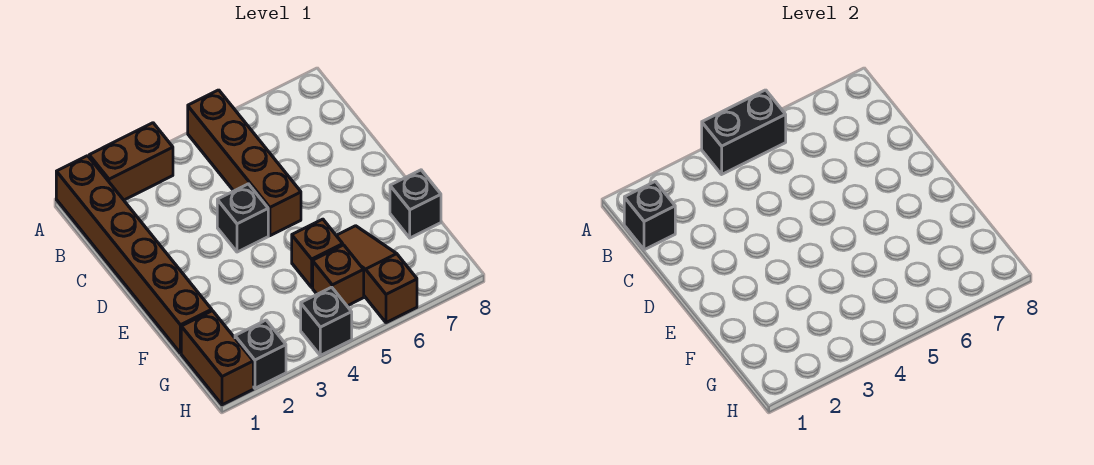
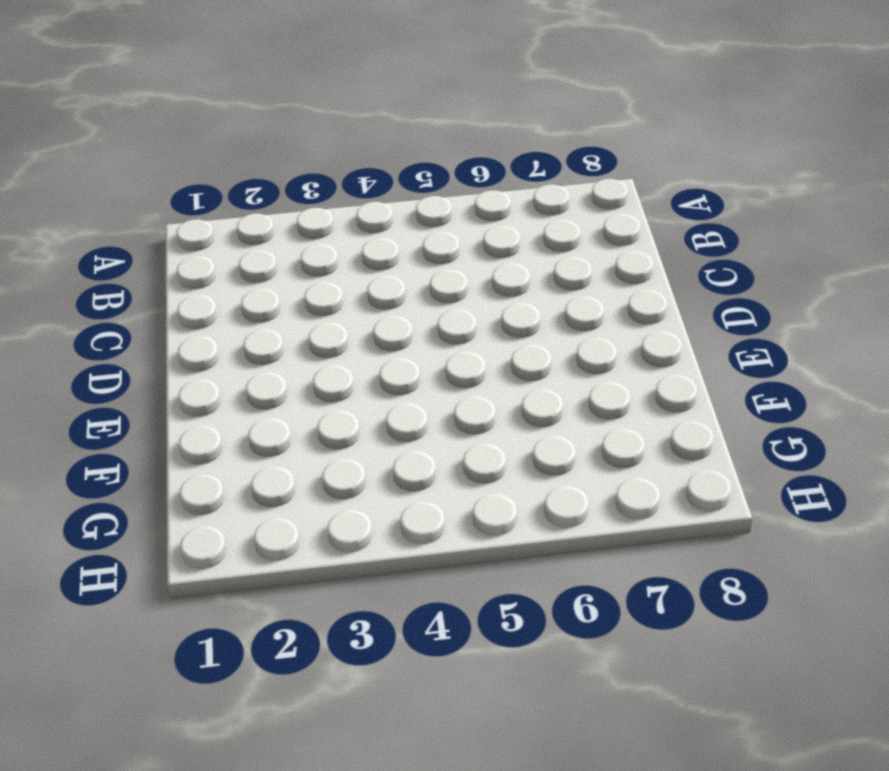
none -> brown 1x6 brick [56,156,212,353]
none -> brown 1x2 brick [89,123,173,200]
none -> brown 1x4 brick [188,90,301,236]

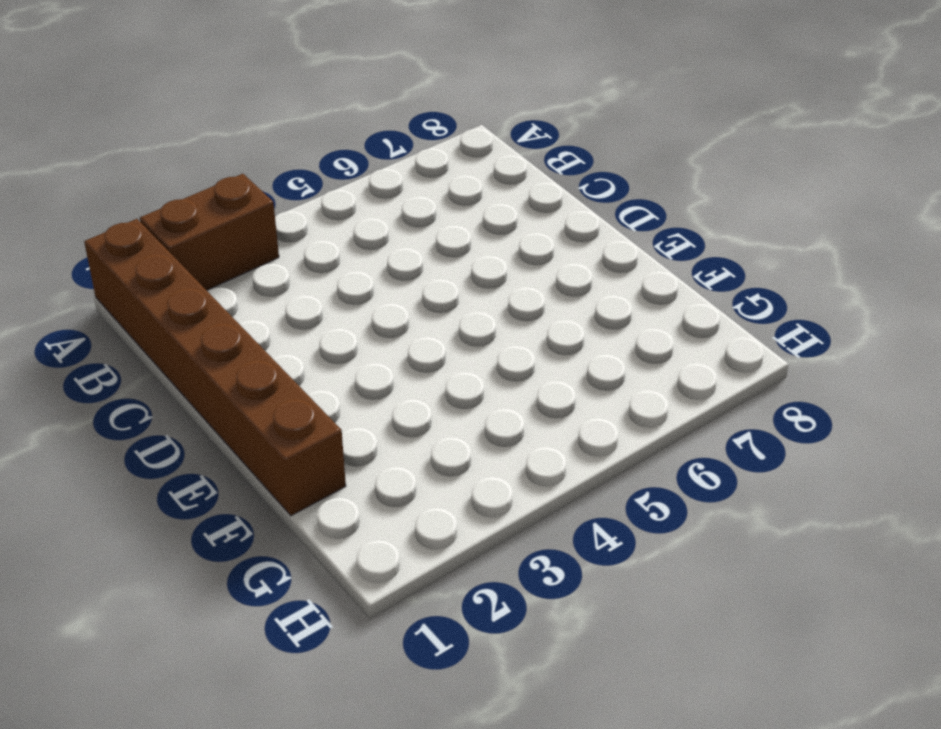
none -> brown 1x4 brick [188,90,301,236]
none -> black 1x1 brick [217,184,268,252]
none -> brown 1x1 brick [292,219,343,287]

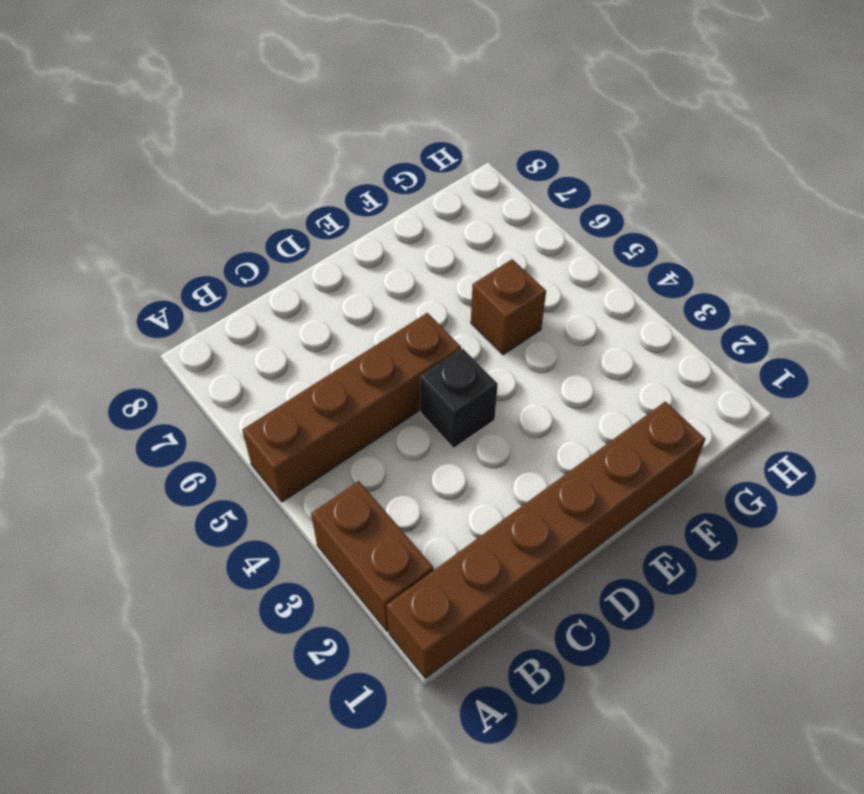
none -> brown 1x3 slope [336,226,417,323]
none -> black 1x1 brick [390,170,441,238]
none -> brown 1x2 brick [181,311,253,405]

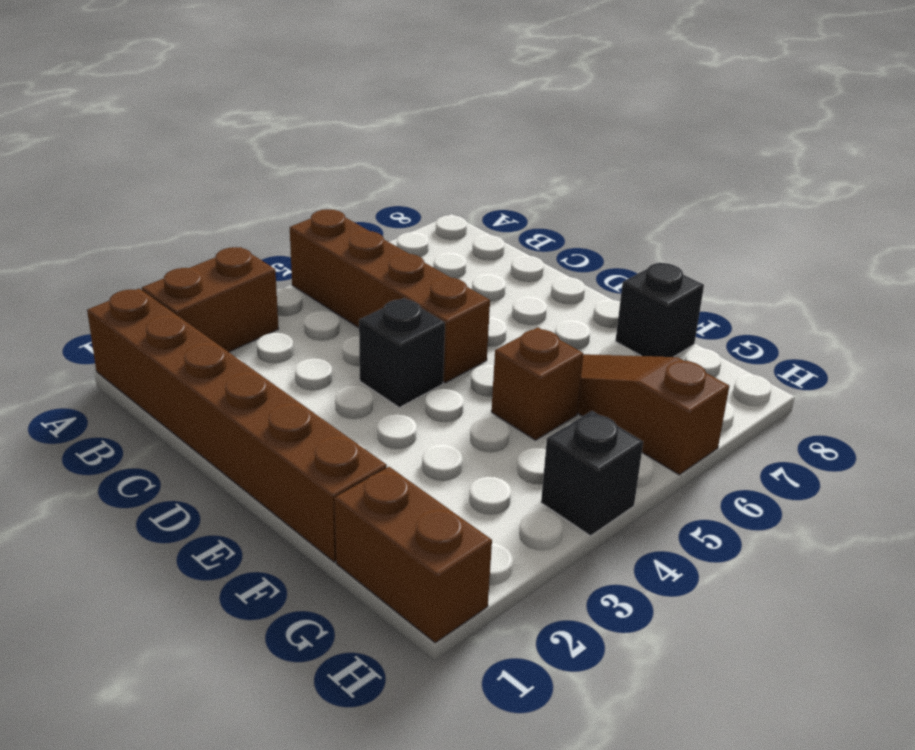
none -> brown 1x1 brick [313,245,364,306]
none -> black 1x1 brick [235,320,286,388]
none -> black 1x2 brick [702,90,786,174]

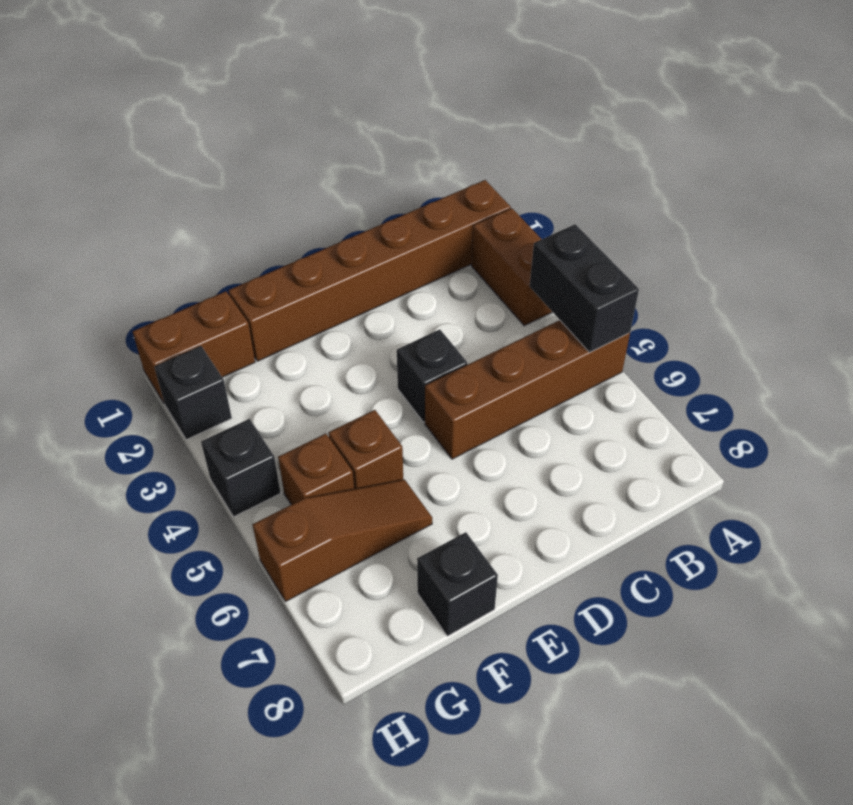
none -> black 1x1 brick [624,181,675,250]

